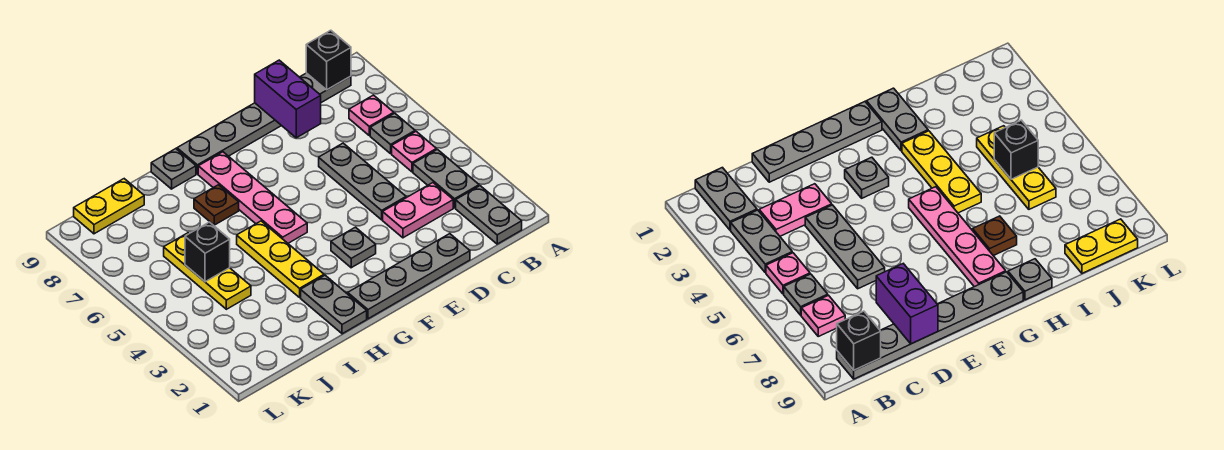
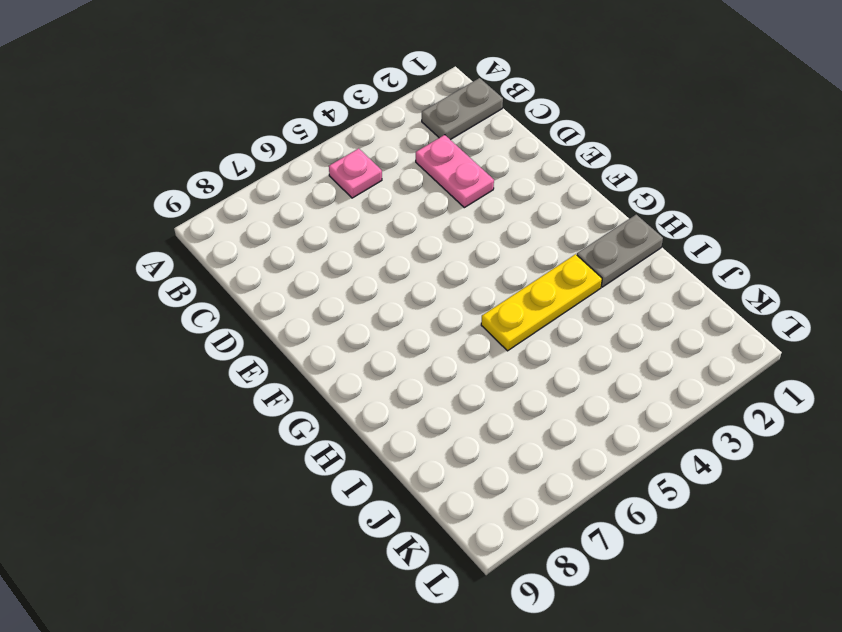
none -> grey 1x2 plate [413,150,479,208]
none -> grey 1x1 plate [370,113,415,154]
none -> pink 1x1 plate [349,95,394,135]

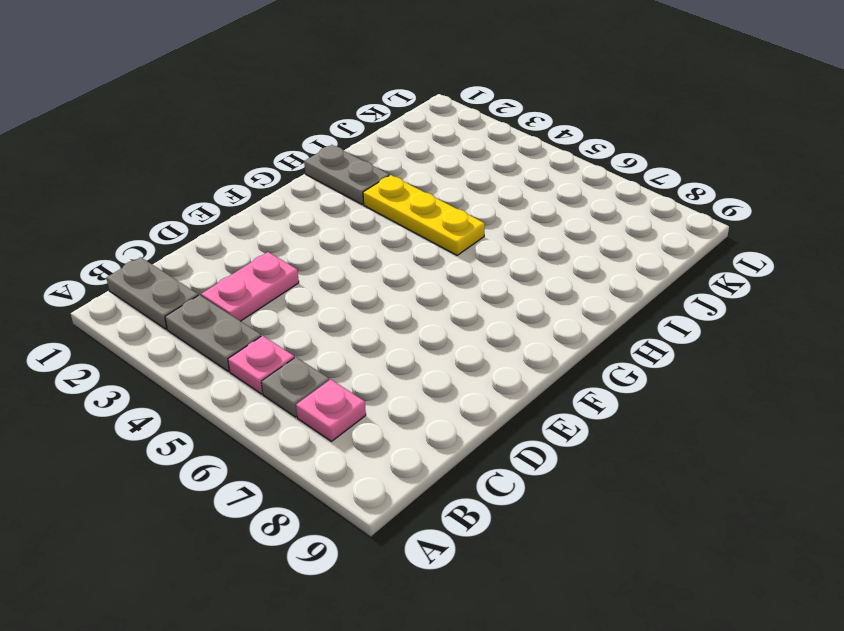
none -> grey 1x6 plate [177,73,351,174]
none -> grey 1x4 plate [348,234,470,319]
none -> grey 1x3 plate [319,143,406,220]

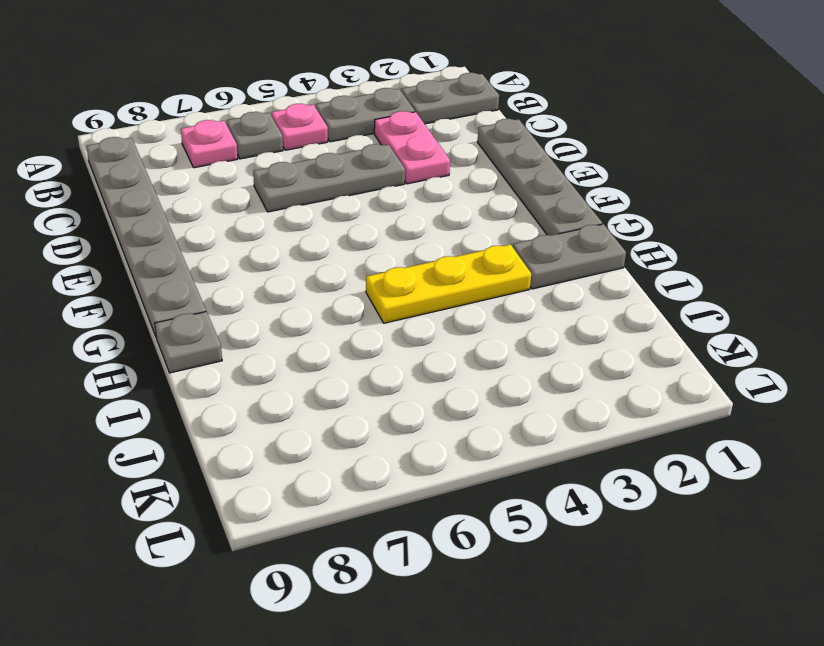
none -> grey 1x1 plate [331,227,376,268]
none -> pink 1x4 plate [198,152,307,243]
none -> brown 1x1 plate [194,185,239,225]

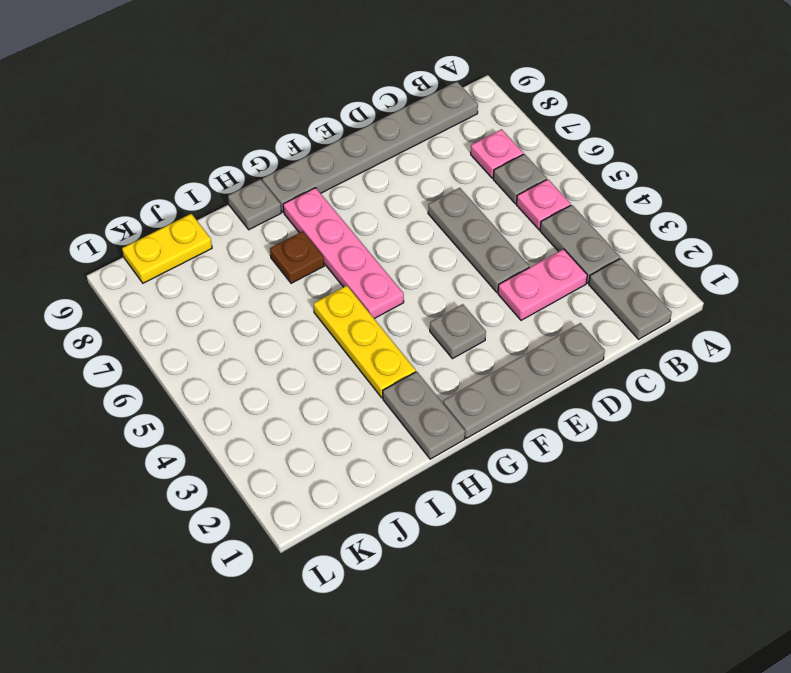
none -> yellow 1x3 plate [164,233,251,309]
none -> black 1x1 brick [306,30,351,90]
none -> purple 1x2 brick [255,60,321,138]

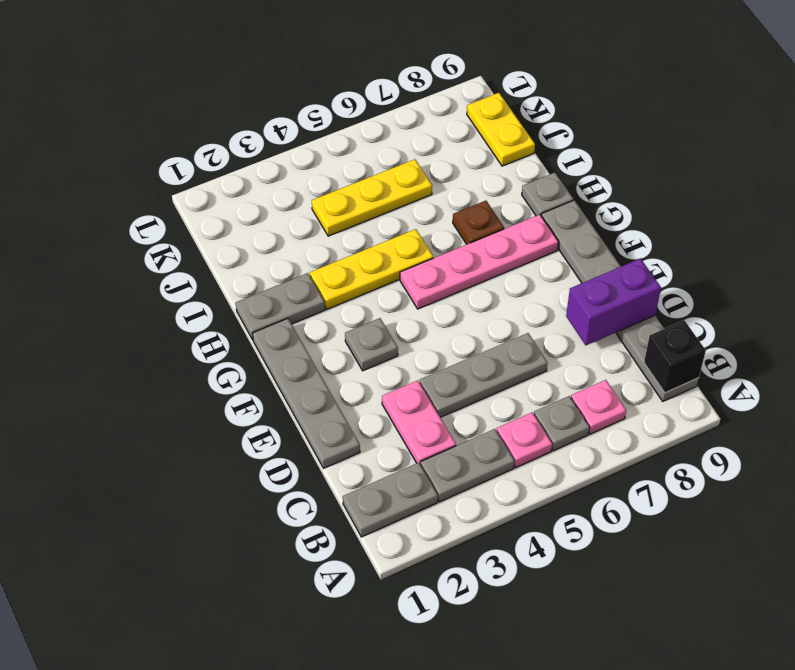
none -> black 1x1 brick [185,222,230,282]

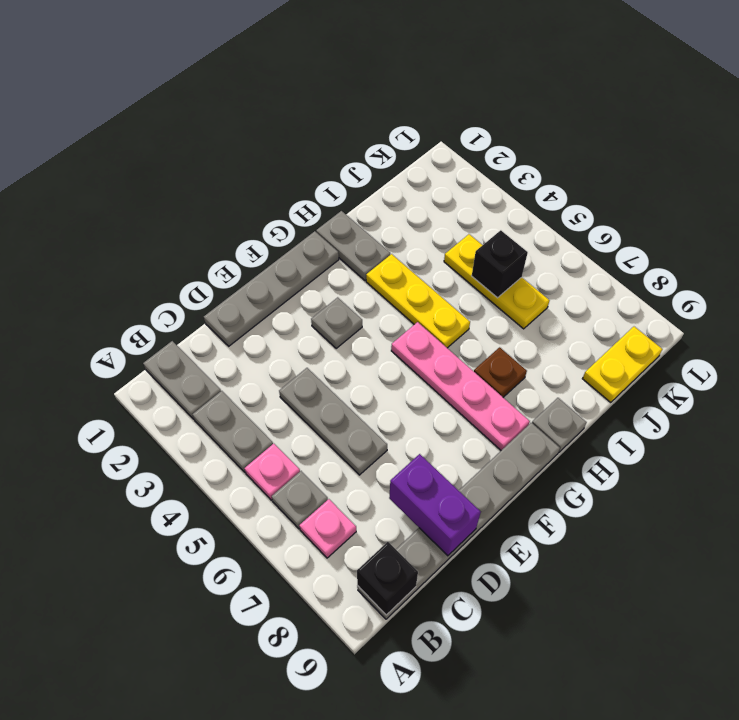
none -> pink 1x2 plate [383,183,453,238]

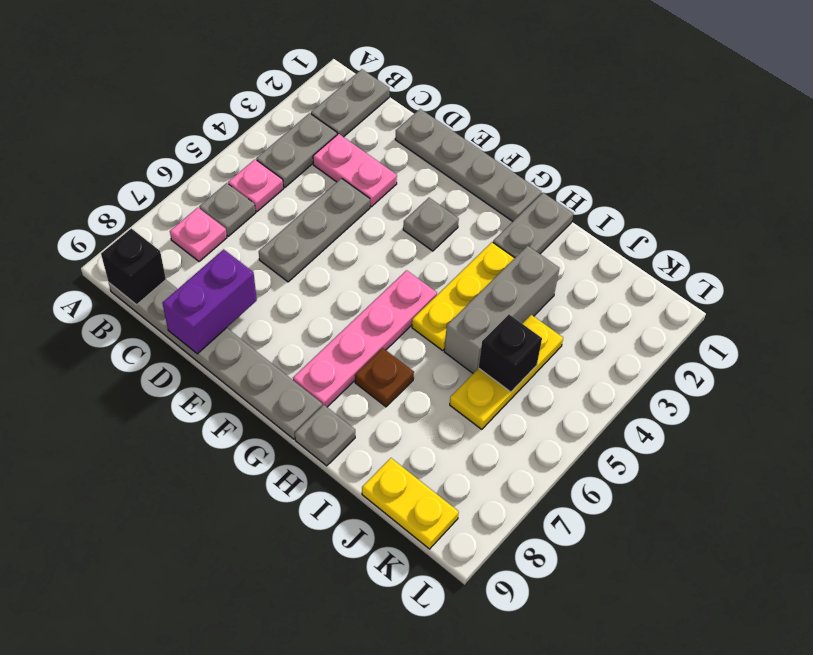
grey 1x3 brick [444,246,559,373] -> none

